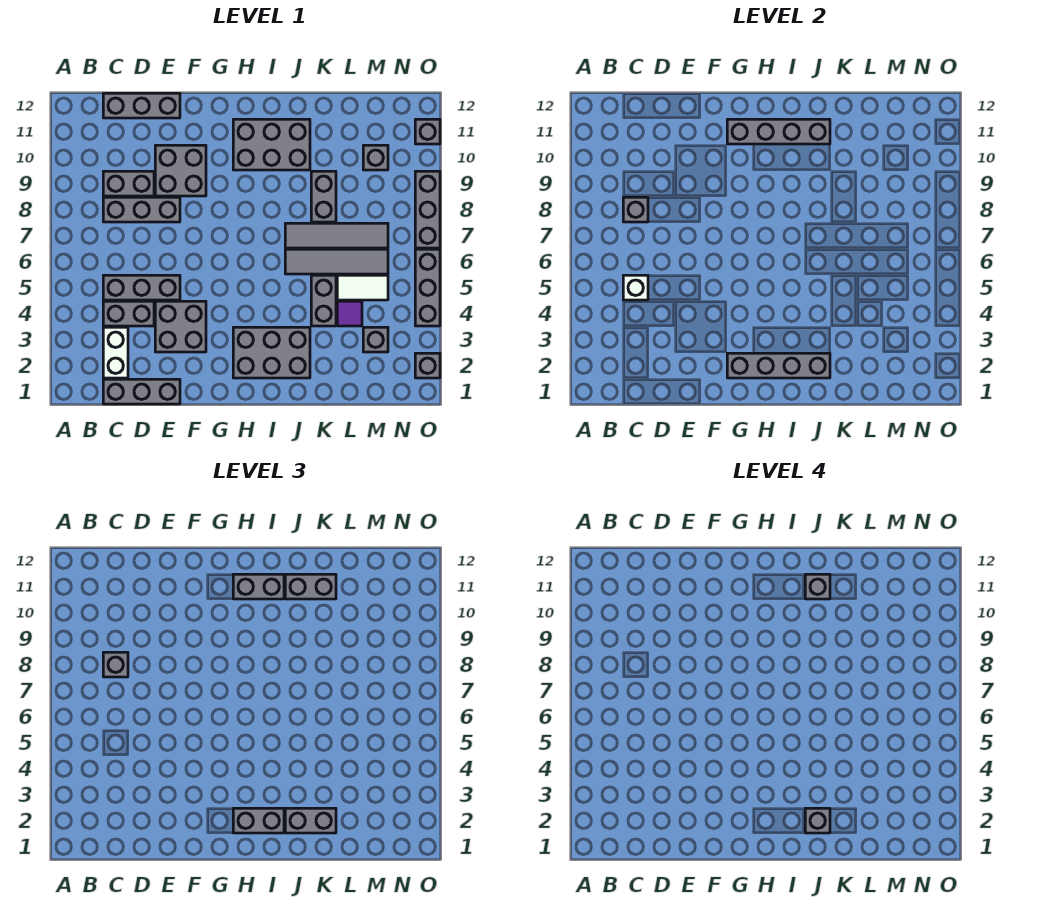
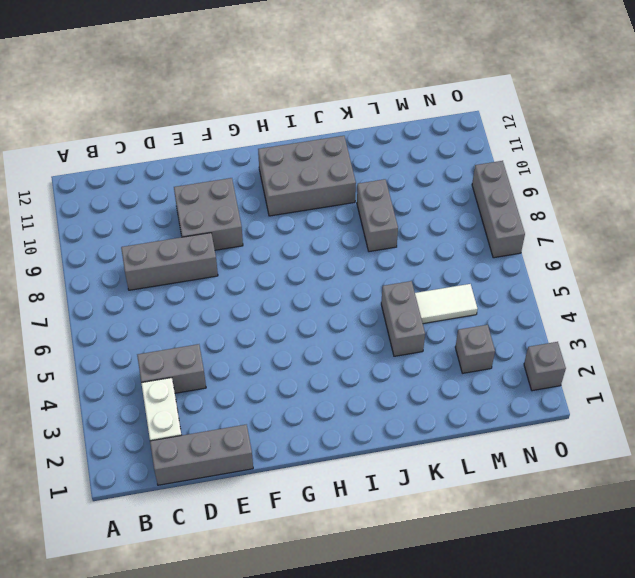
none -> grey 1x3 brick [103,275,180,300]
none -> grey 1x2 brick [103,171,154,196]
none -> grey 1x3 brick [103,93,180,118]
none -> grey 2x2 brick [155,301,206,352]

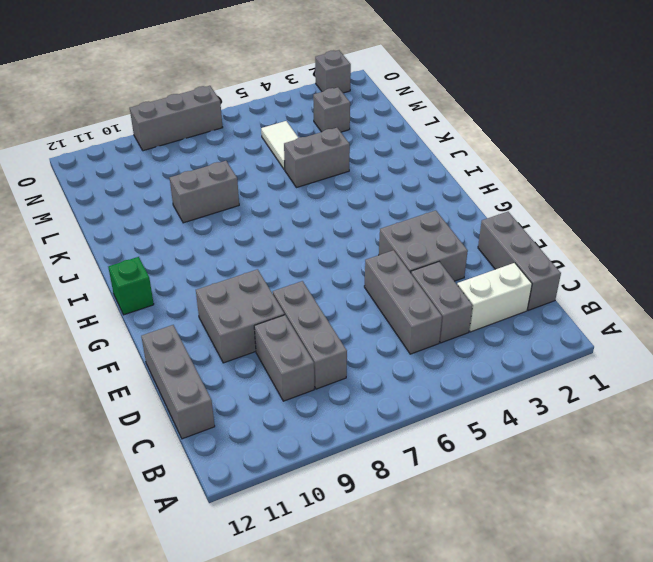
green 1x1 brick [108,257,154,315] -> none
none -> grey 2x3 brick [233,327,310,378]
none -> grey 2x3 brick [233,119,310,170]
none -> grey 1x4 tile [285,249,388,274]
none -> grey 1x4 tile [285,223,388,248]

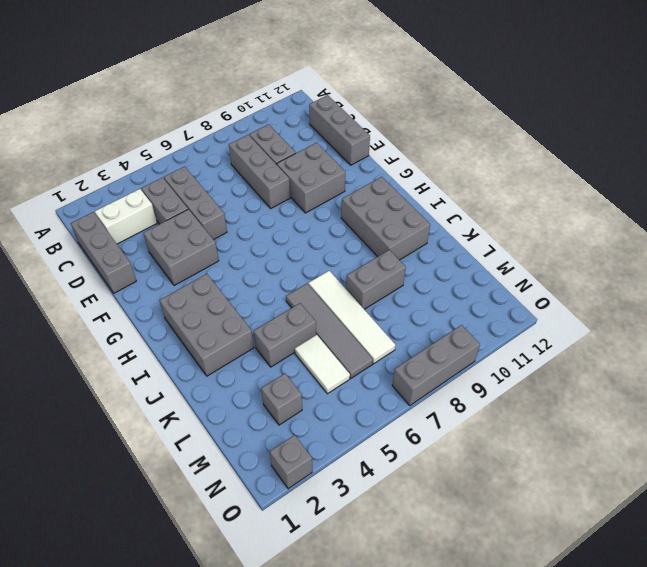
white 1x4 tile [308,271,395,364] -> grey 1x4 tile [285,223,388,248]
none -> purple 1x1 tile [337,301,362,326]
none -> grey 1x1 brick [363,145,388,170]
none -> grey 1x3 brick [415,249,440,326]
none -> grey 1x1 brick [415,119,440,144]

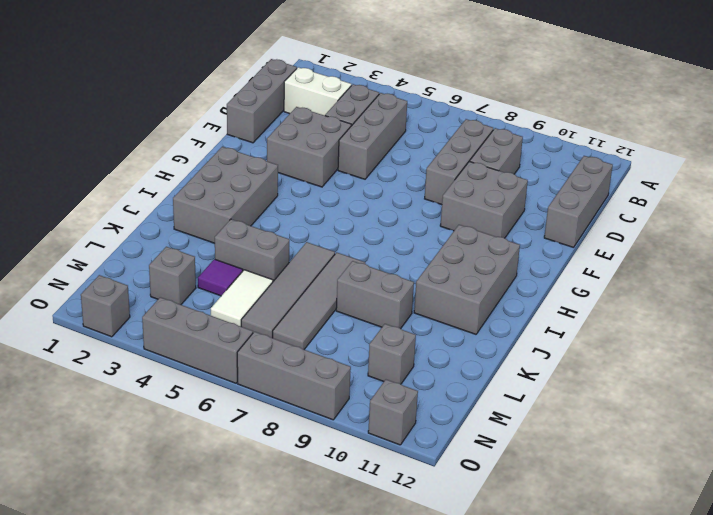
none -> white 1x1 brick [623,275,648,300]
none -> grey 1x1 brick [623,197,648,222]
none -> grey 1x4 brick [727,353,830,378]
none -> grey 1x4 brick [727,119,830,144]

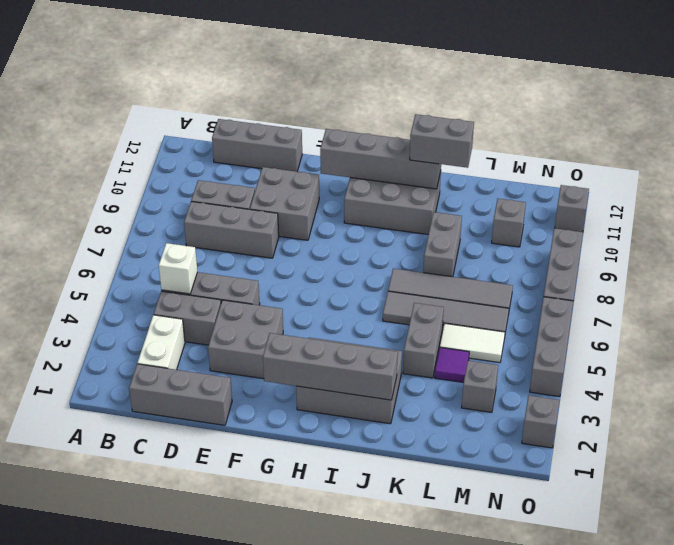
none -> grey 1x1 brick [623,197,648,222]
none -> grey 1x1 brick [103,652,128,677]
none -> grey 1x2 brick [233,808,284,833]
none -> grey 1x2 brick [233,574,284,599]

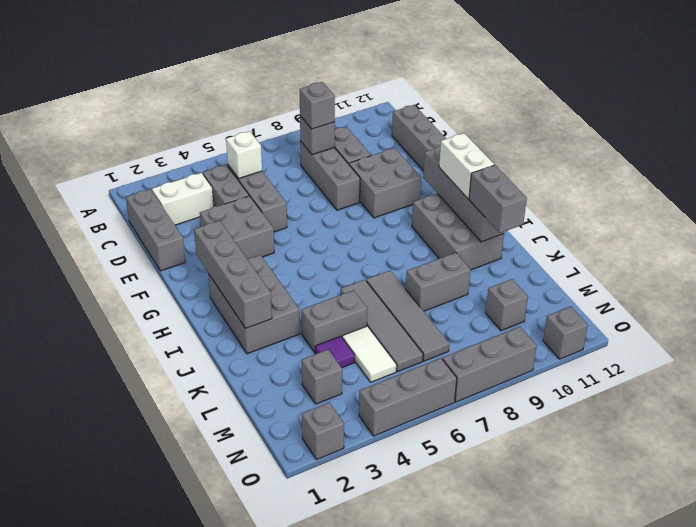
white 1x2 brick [439,133,494,199] -> grey 1x2 brick [233,574,284,599]
none -> grey 1x2 brick [233,808,284,833]
none -> grey 1x2 brick [285,808,336,833]
none -> grey 1x1 brick [805,808,830,833]
none -> grey 1x1 brick [805,574,830,599]

